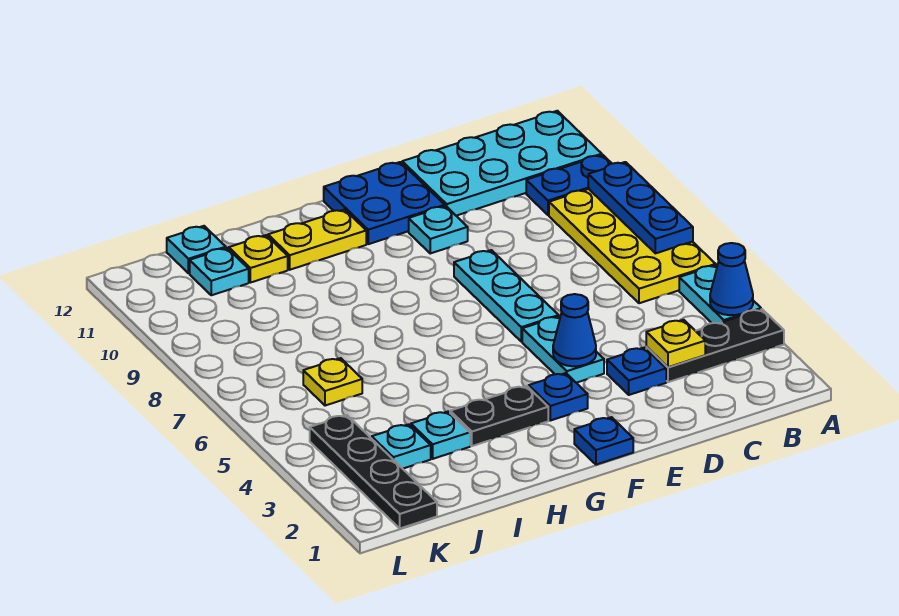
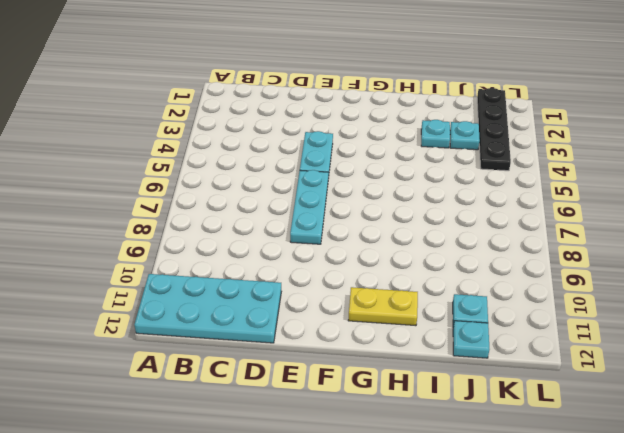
none -> black 1x3 plate [646,309,784,382]
none -> cyan 1x2 plate [679,265,761,323]
none -> yellow 2x4 plate [549,189,716,303]

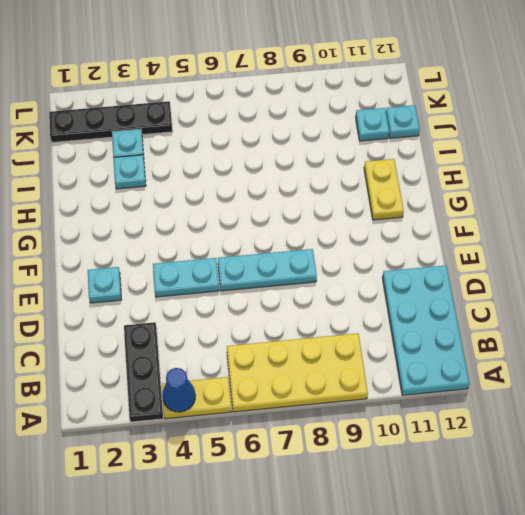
yellow 1x2 plate [162,377,232,419] -> cyan 1x2 plate [679,265,761,323]
cyan 1x1 plate [88,267,121,303] -> cyan 1x1 plate moved to [409,206,468,253]
none -> blue 1x2 plate [526,155,612,215]
none -> blue 1x1 plate [607,348,666,395]
none -> blue 2x2 plate [324,162,445,244]

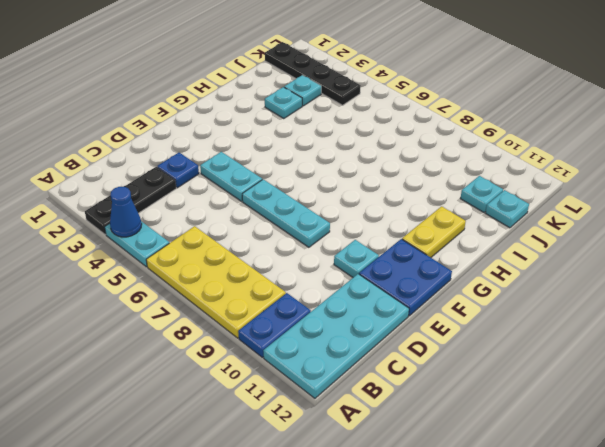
none -> blue 1x1 plate [574,417,633,465]
none -> blue 1x1 plate [529,373,588,421]
none -> black 1x2 plate [450,386,548,446]

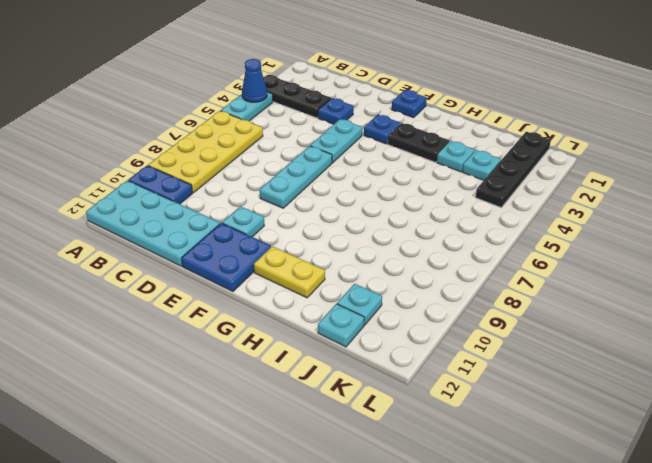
none -> yellow 1x1 plate [229,235,288,283]
none -> yellow 1x1 plate [303,358,362,406]
none -> blue 1x3 plate [588,162,693,253]

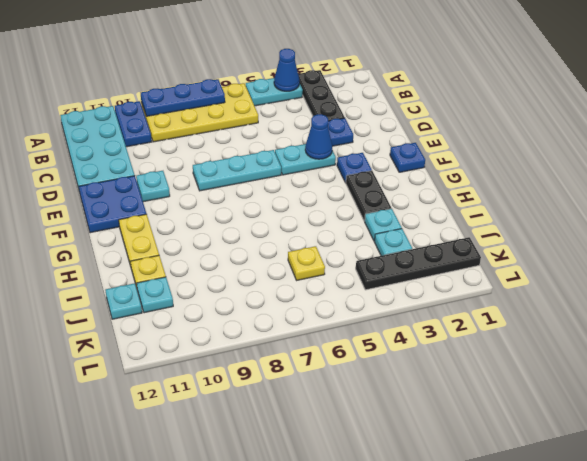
none -> yellow 1x1 plate [646,320,705,367]

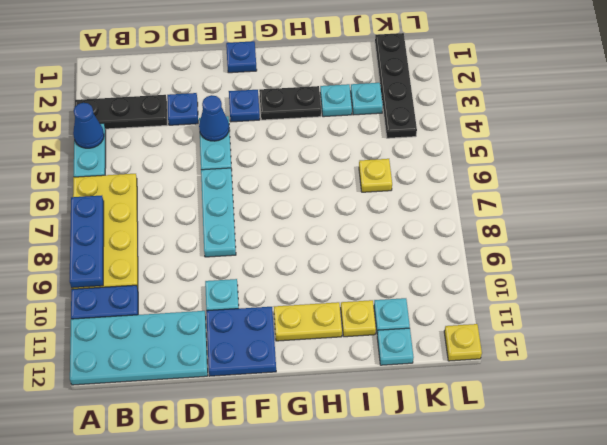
yellow 1x1 plate [444,324,482,361] -> yellow 1x1 plate moved to [646,320,705,367]

